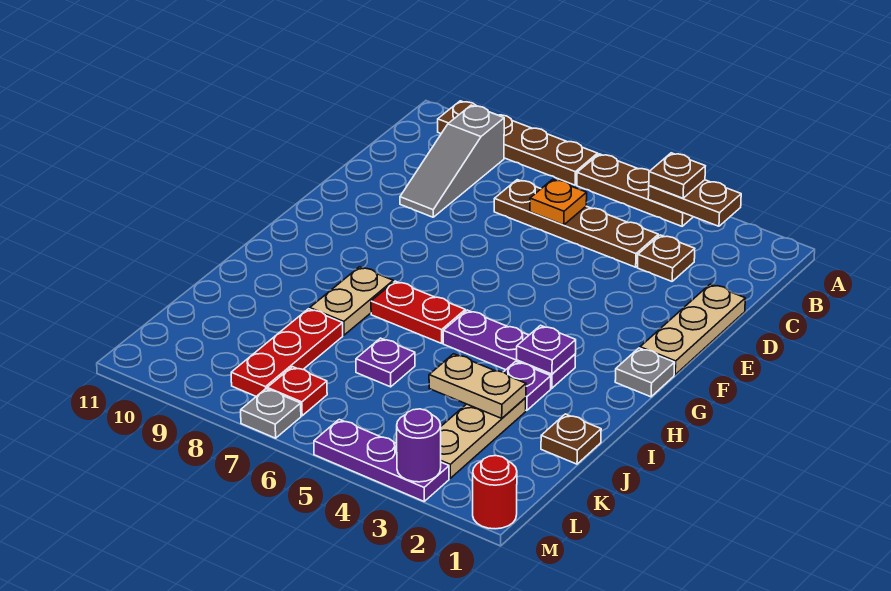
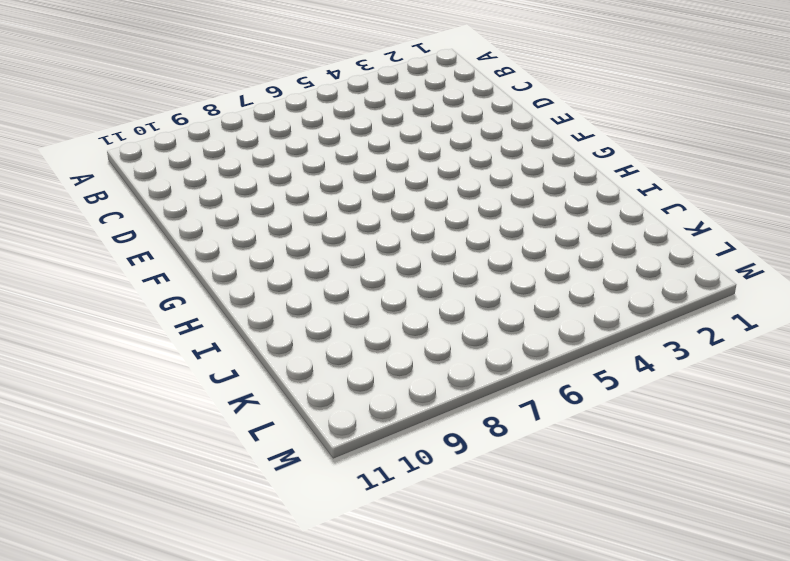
none -> brown 1x3 plate [577,154,693,226]
none -> brown 1x4 plate [438,101,598,185]
none -> grey 1x3 slope [400,105,504,217]

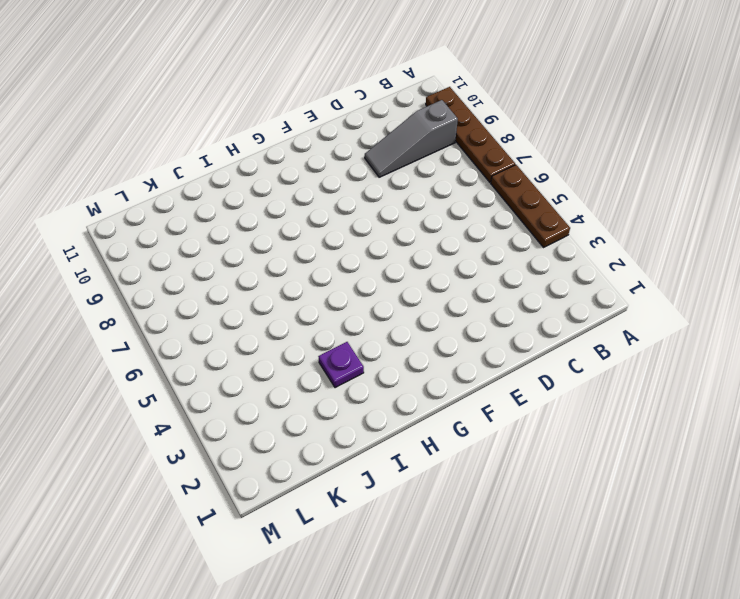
none -> brown 1x1 plate [637,235,695,281]
none -> brown 1x4 plate [494,180,658,267]
none -> tan 1x3 plate [640,284,745,375]

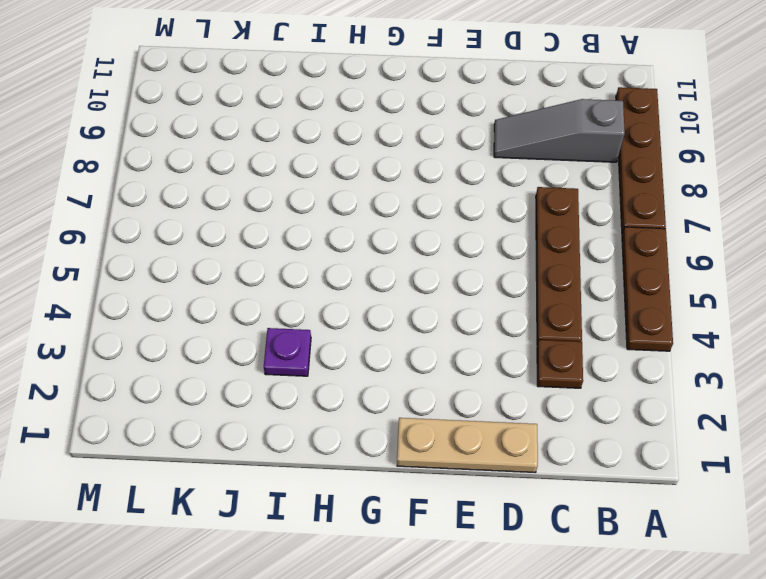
none -> grey 1x1 plate [615,348,675,397]
none -> purple 1x3 plate [443,310,575,388]
none -> red 1x2 plate [371,281,465,343]

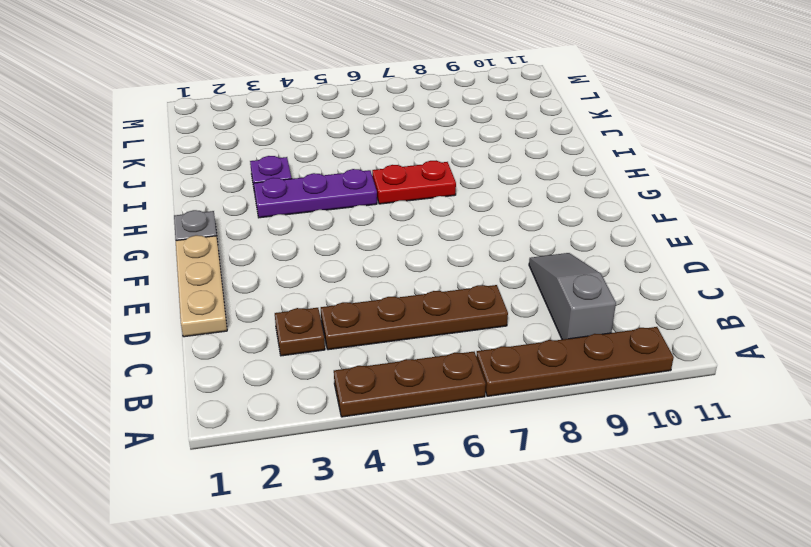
none -> tan 1x2 plate [310,267,393,335]
none -> brown 1x1 plate [541,414,601,464]
none -> tan 1x3 plate [441,398,526,478]

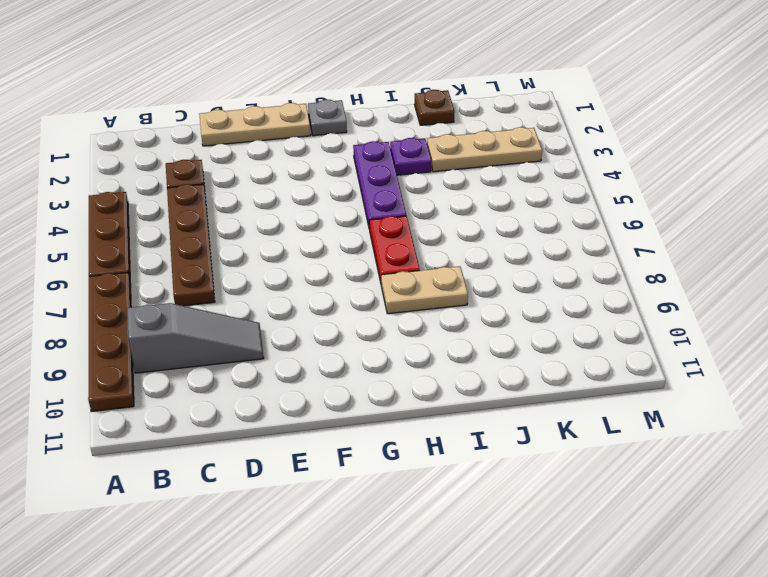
none -> purple 1x1 plate [356,338,415,387]
none -> red 1x3 plate [231,309,343,396]
none -> red 1x1 plate [267,367,327,416]

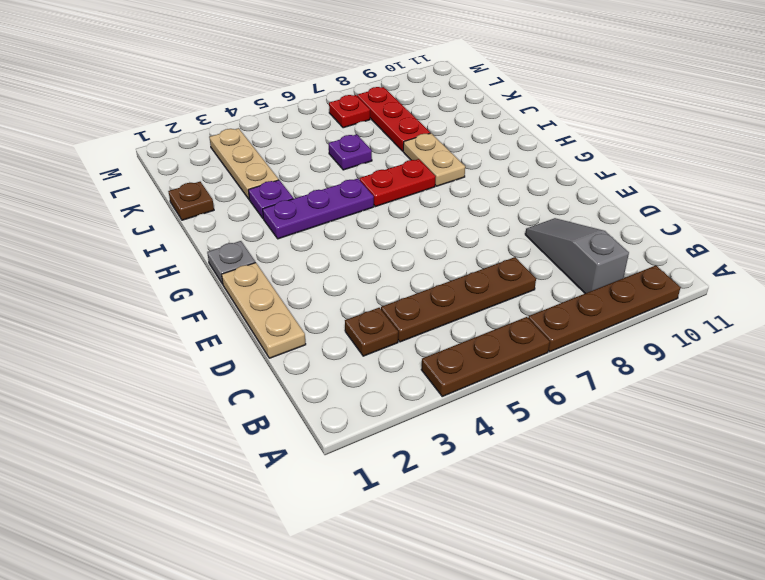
none -> red 1x1 round brick [473,456,517,529]
none -> purple 1x3 plate [314,419,449,501]
none -> grey 1x1 plate [241,389,301,438]

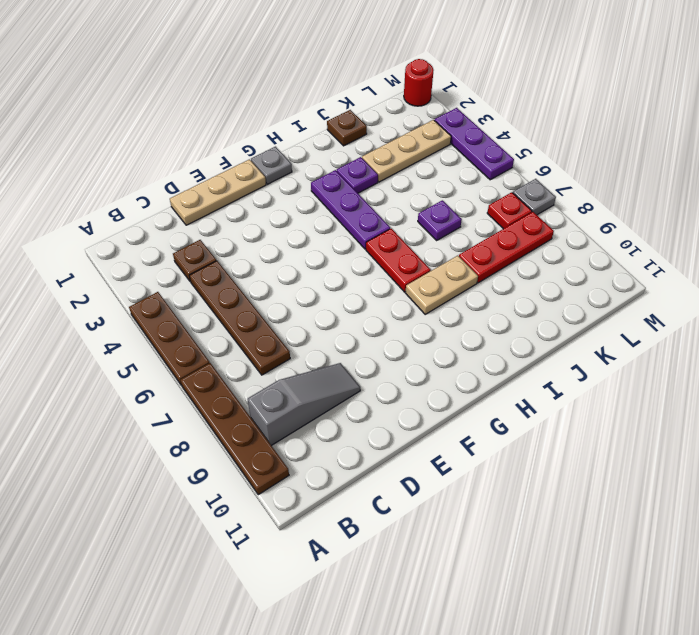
none -> brown 1x2 plate [648,180,741,226]
none -> orange 1x1 plate [530,179,587,225]
none -> purple 1x1 plate [517,325,576,374]

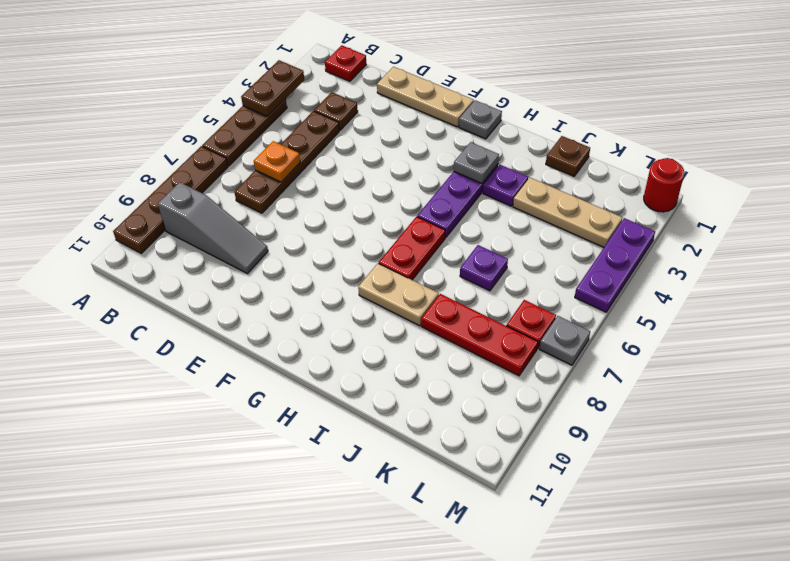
red 1x1 plate [325,45,366,81] -> none
grey 1x1 plate [454,142,499,184] -> purple 1x1 plate [517,325,576,374]
none -> tan 1x2 plate [429,354,526,418]
none -> purple 1x1 round brick [397,409,441,482]
none -> brown 1x1 plate [649,153,705,198]

